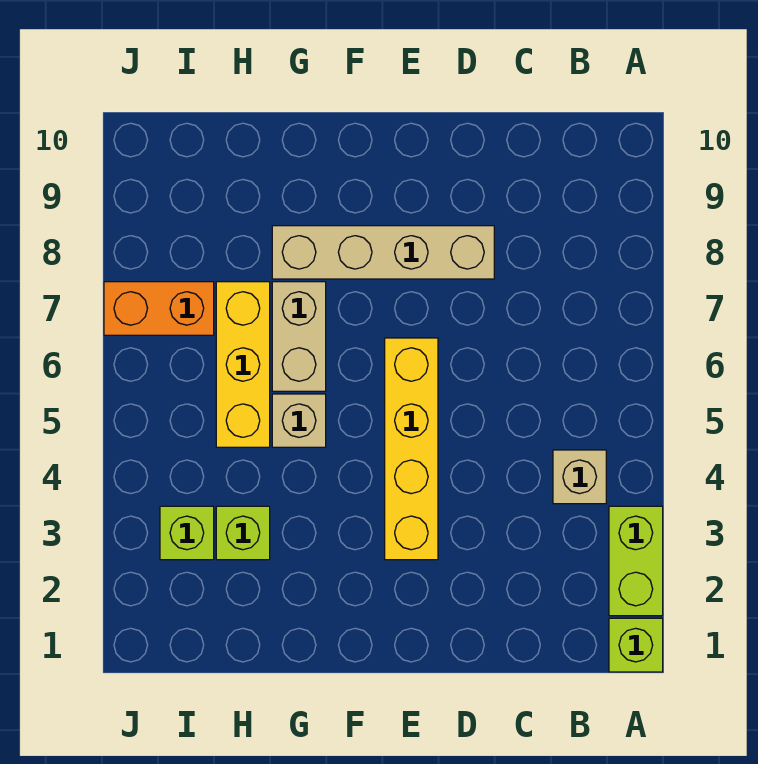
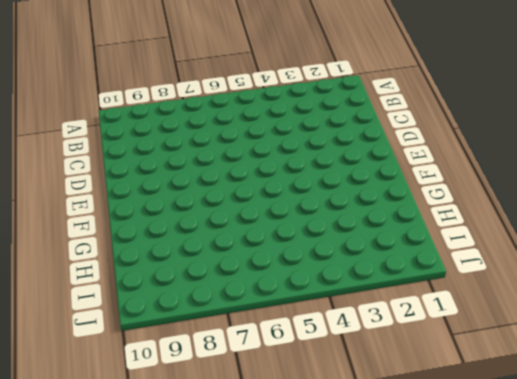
none -> lime 1x1 brick [609,618,663,672]
none -> lime 1x2 brick [609,506,663,616]

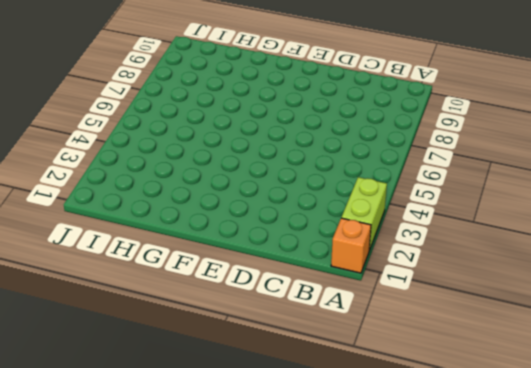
orange 1x1 brick [331,218,371,273] -> lime 1x1 brick [609,618,663,672]
none -> tan 1x1 brick [553,450,606,504]
none -> tan 1x4 brick [272,226,494,279]

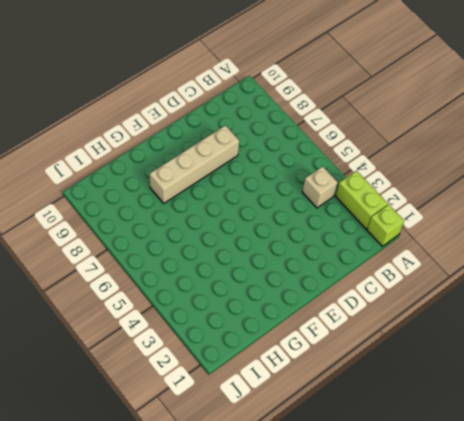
none -> yellow 1x4 brick [385,338,438,560]
none -> tan 1x1 brick [272,394,326,447]

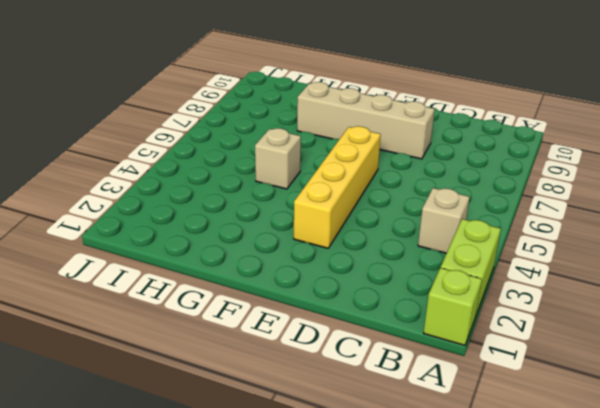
none -> tan 1x2 brick [272,282,326,391]
none -> lime 1x1 brick [216,506,270,560]

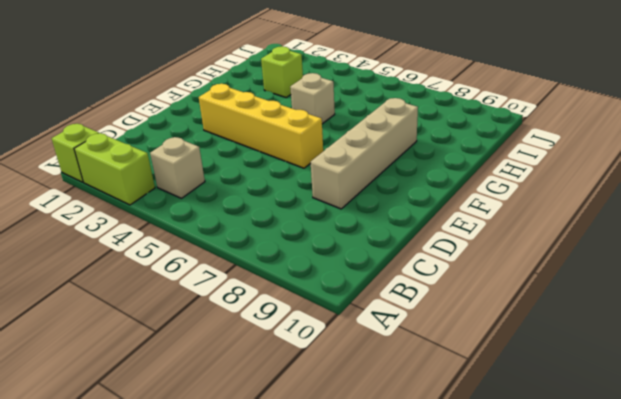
none -> tan 1x2 brick [272,282,326,391]
none -> yellow 1x3 brick [216,282,270,447]

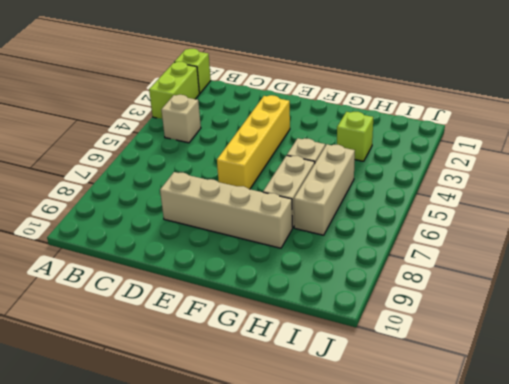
tan 1x3 brick [294,144,355,235] -> yellow 1x3 brick [216,282,270,447]
none -> lime 1x1 brick [160,506,214,560]
none -> orange 1x2 brick [104,282,214,335]

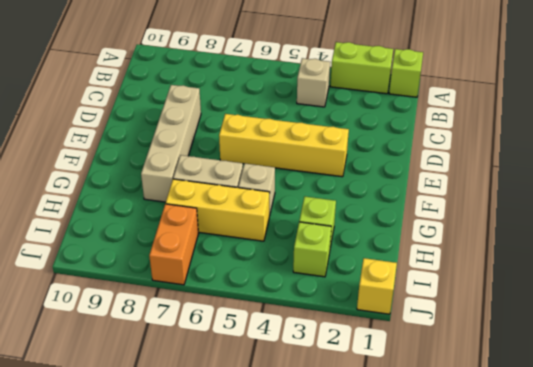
yellow 1x1 brick [357,258,397,314] -> none

